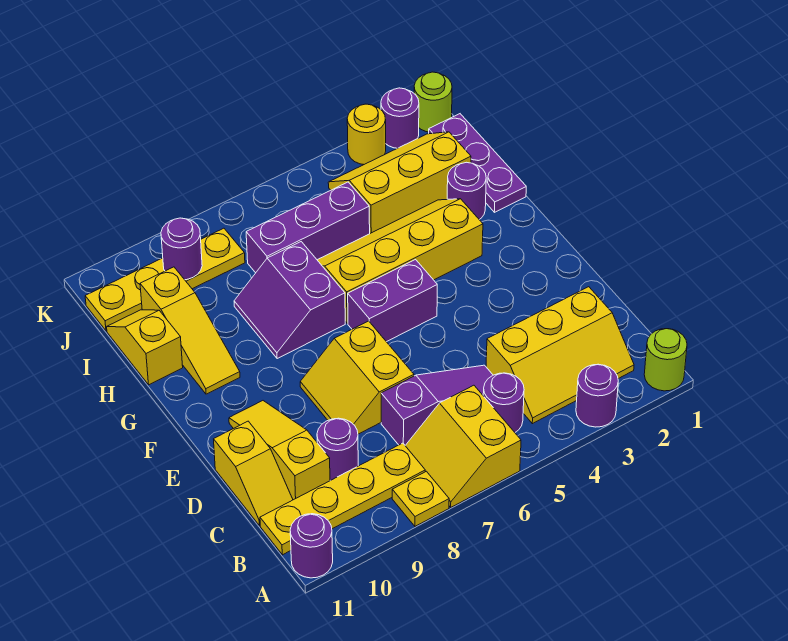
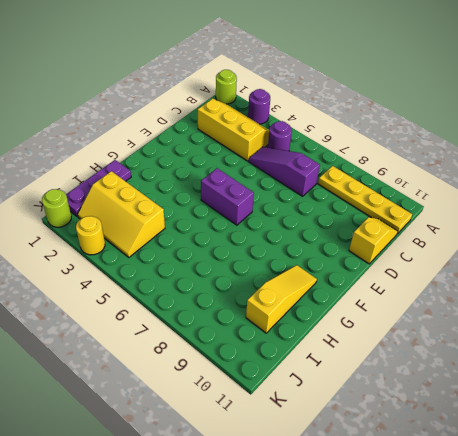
none -> yellow 2x2 slope [405,385,521,507]
none -> yellow 1x1 plate [392,471,449,526]
none -> purple 1x1 round brick [290,514,333,578]

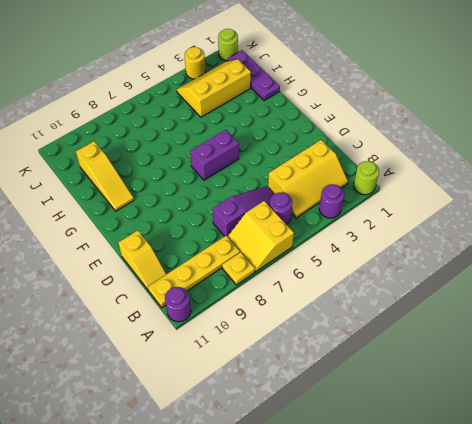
none -> purple 1x1 round brick [317,418,358,481]
none -> yellow 1x3 slope [229,401,330,500]
none -> yellow 2x2 slope [300,321,414,434]

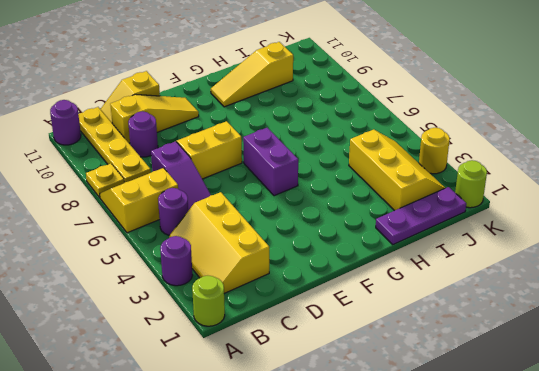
none -> yellow 2x4 slope [318,199,483,323]
none -> purple 2x2 slope [234,242,345,359]
none -> purple 1x1 round brick [447,162,486,220]

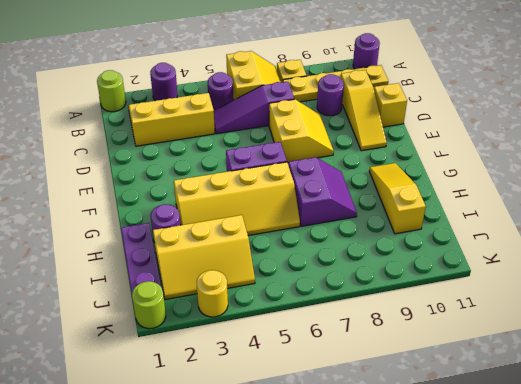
none -> yellow 1x2 slope [107,310,183,385]
none -> purple 1x3 brick [246,182,370,273]
none -> yellow 1x4 plate [85,228,245,331]

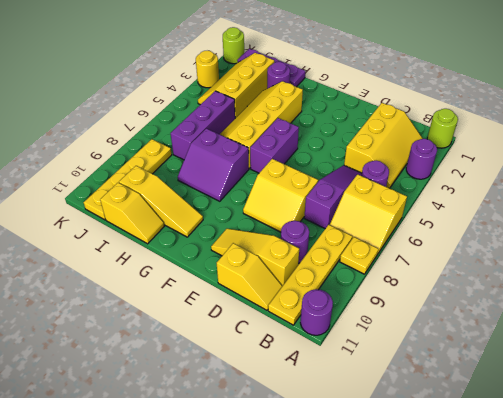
yellow 1x2 slope [100,183,164,244] -> yellow 1x2 slope turned to [107,310,183,385]
none -> purple 1x1 round brick [381,88,419,148]
none -> purple 1x1 round brick [161,218,202,280]

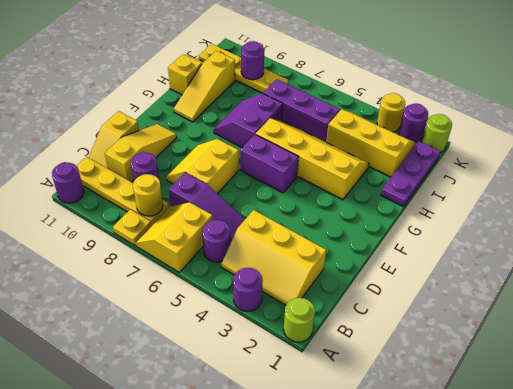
yellow 1x1 round brick [133,174,163,216] -> none
none -> purple 1x1 round brick [447,162,486,220]

